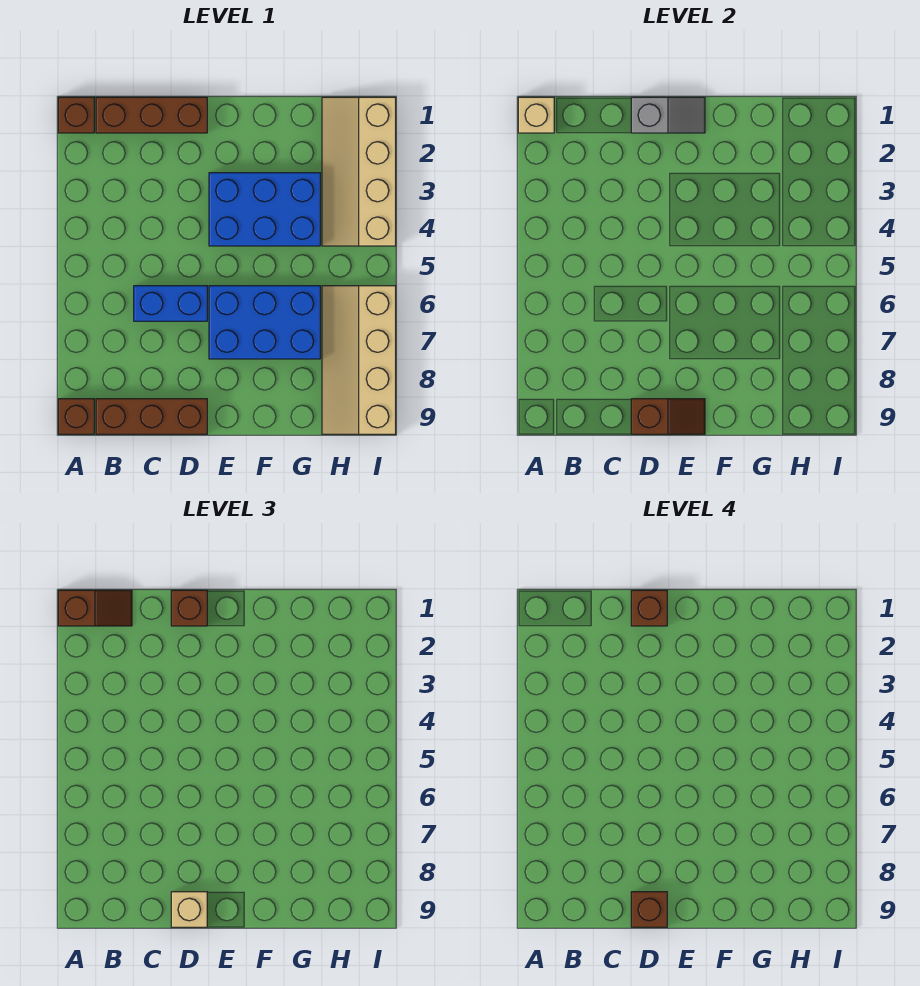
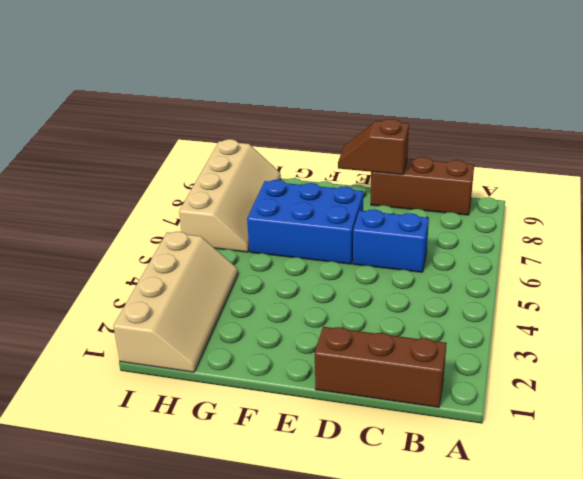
none -> brown 1x1 brick [58,97,94,133]
none -> brown 1x1 brick [58,399,94,434]
none -> blue 2x3 brick [209,173,320,246]

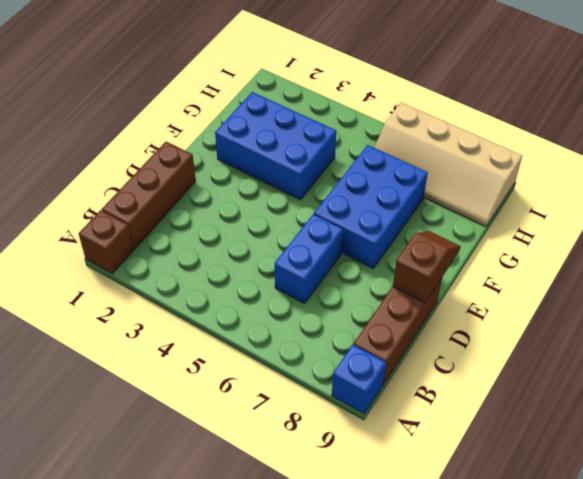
blue 1x1 brick [332,345,386,414] -> brown 1x1 brick [58,399,94,434]
blue 2x3 brick [215,92,336,200] -> blue 2x3 brick turned to [209,173,320,246]
none -> tan 2x4 slope [322,97,396,246]
none -> tan 1x1 brick [518,97,554,133]
none -> grey 1x2 slope [631,97,705,133]

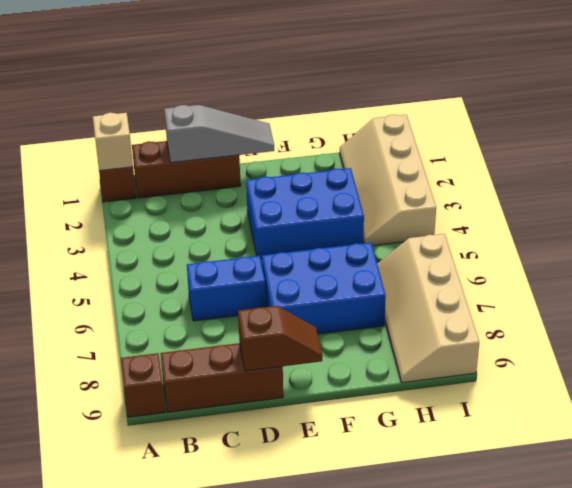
grey 1x3 slope [164,105,274,163] -> grey 1x2 slope [631,97,705,133]
none -> brown 1x2 slope [58,590,132,626]
none -> brown 1x1 brick [171,590,207,626]
none -> tan 1x1 brick [171,892,207,927]

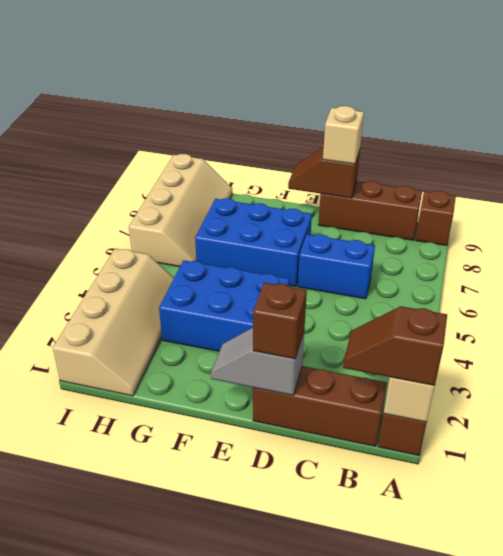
none -> brown 1x1 brick [631,590,667,626]
none -> brown 1x1 brick [631,892,667,927]

